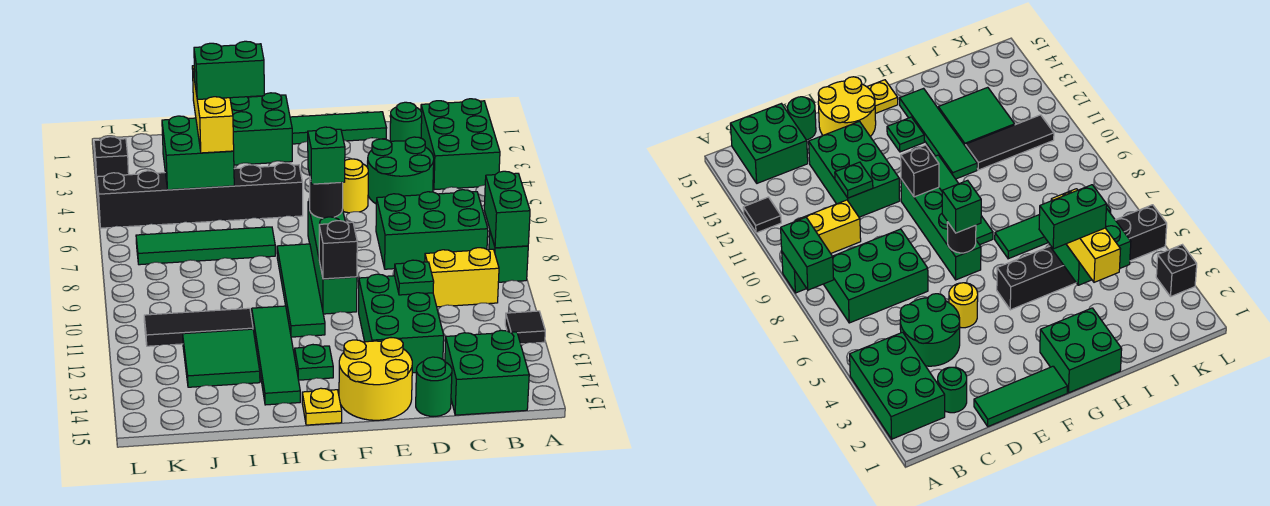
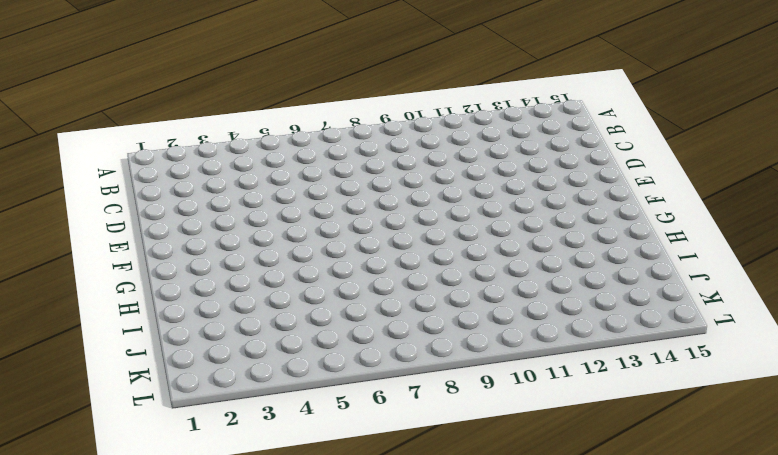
none -> green 2x3 brick [421,99,500,190]
none -> green 1x1 brick [489,232,528,282]
none -> black 1x1 tile [505,311,545,344]
none -> green 2x3 brick [376,190,488,269]

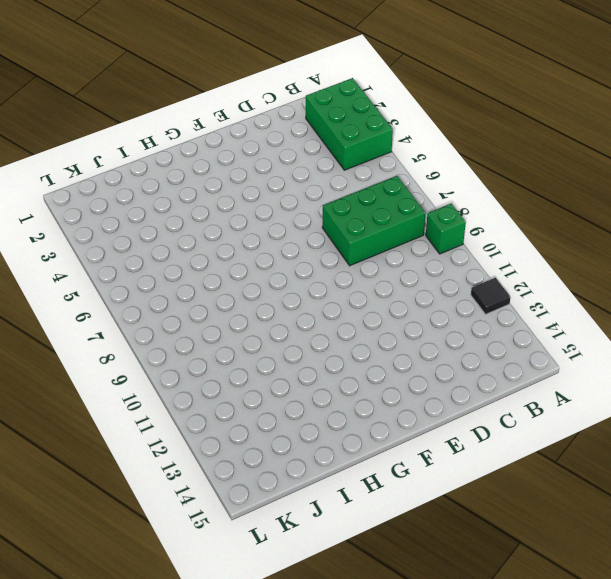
none -> yellow 1x2 brick [425,248,499,307]
none -> green 2x2 brick [445,330,529,415]
none -> green 1x1 round brick [390,102,422,142]
none -> green 2x2 round brick [367,137,434,204]

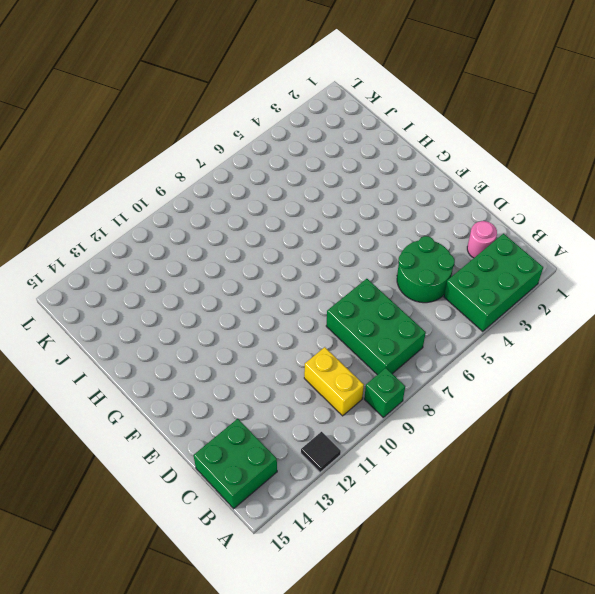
pink 1x1 round brick [467,221,497,258] -> green 1x1 round brick [390,102,422,142]
none -> green 1x3 tile [290,112,386,144]
none -> green 2x3 brick [359,274,444,373]
none -> green 1x1 round brick [416,357,452,416]
none -> yellow 1x1 round brick [343,159,368,213]

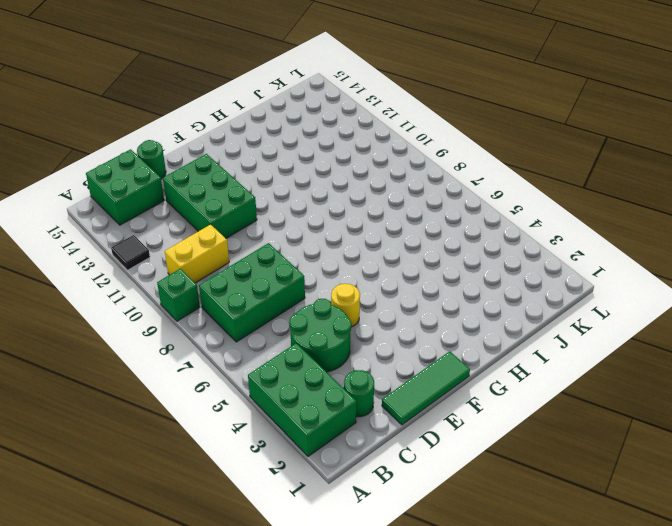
none -> yellow 2x2 round brick [339,338,412,420]
none -> green 1x4 brick [308,202,357,314]
none -> green 2x2 brick [230,93,292,165]
none -> black 1x6 brick [97,163,303,228]

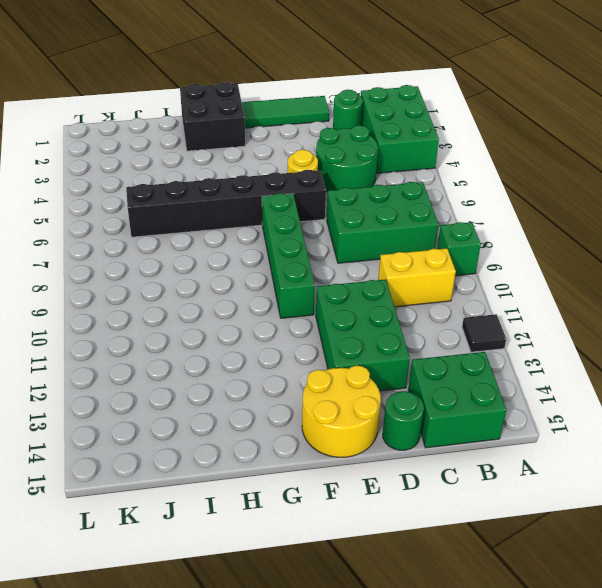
black 1x6 brick [126,170,326,237] -> black 1x6 brick moved to [97,163,303,228]
black 2x2 brick [180,82,245,151] -> green 2x2 brick [230,93,292,165]
none -> green 1x4 tile [277,244,325,337]
none -> green 1x1 plate [295,345,333,380]
none -> yellow 1x1 plate [302,388,342,425]
none -> green 1x4 tile [136,227,275,265]

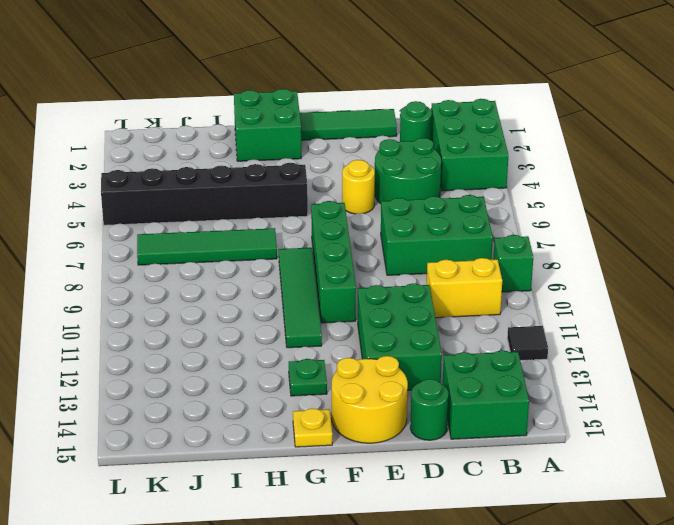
none -> green 1x4 tile [252,306,300,405]
none -> black 1x3 tile [144,308,253,346]
none -> green 2x2 tile [183,329,260,387]
none -> black 1x1 brick [94,137,129,191]

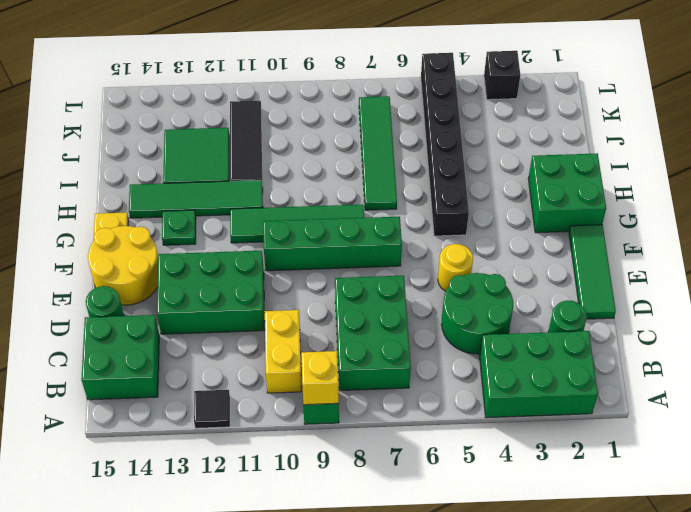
yellow 1x1 brick [301,351,339,405] -> green 1x2 brick [484,171,530,248]
none -> green 1x1 plate [395,260,434,295]
none -> black 1x1 round brick [310,180,343,218]
none -> black 1x1 brick [319,221,357,279]
none -> green 2x2 brick [162,116,234,190]

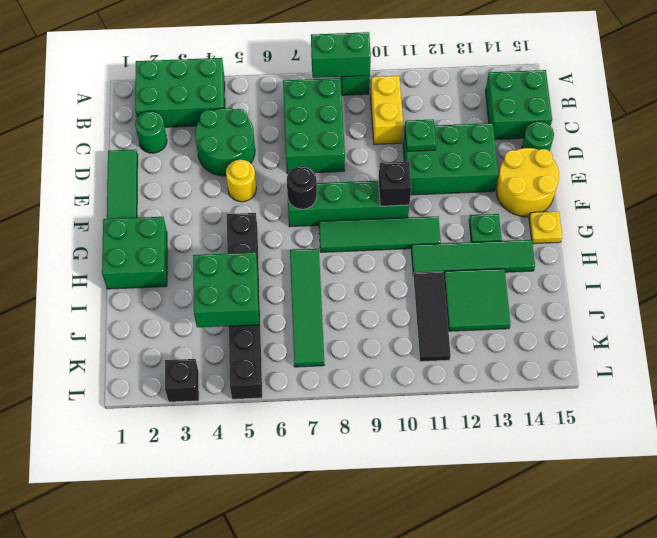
none -> black 1x1 tile [505,311,545,344]
none -> green 1x1 brick [308,127,345,184]
none -> yellow 1x3 brick [192,66,234,153]
none -> green 1x2 brick [194,41,264,99]

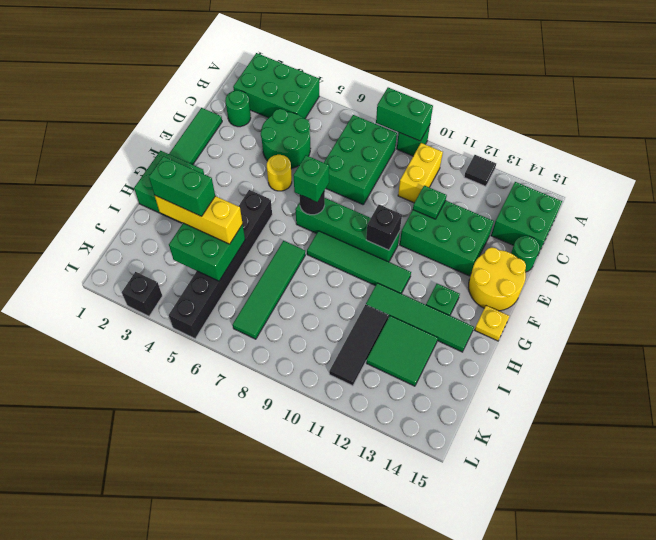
green 1x2 brick [149,156,215,216] -> green 1x2 brick turned to [194,41,264,99]

